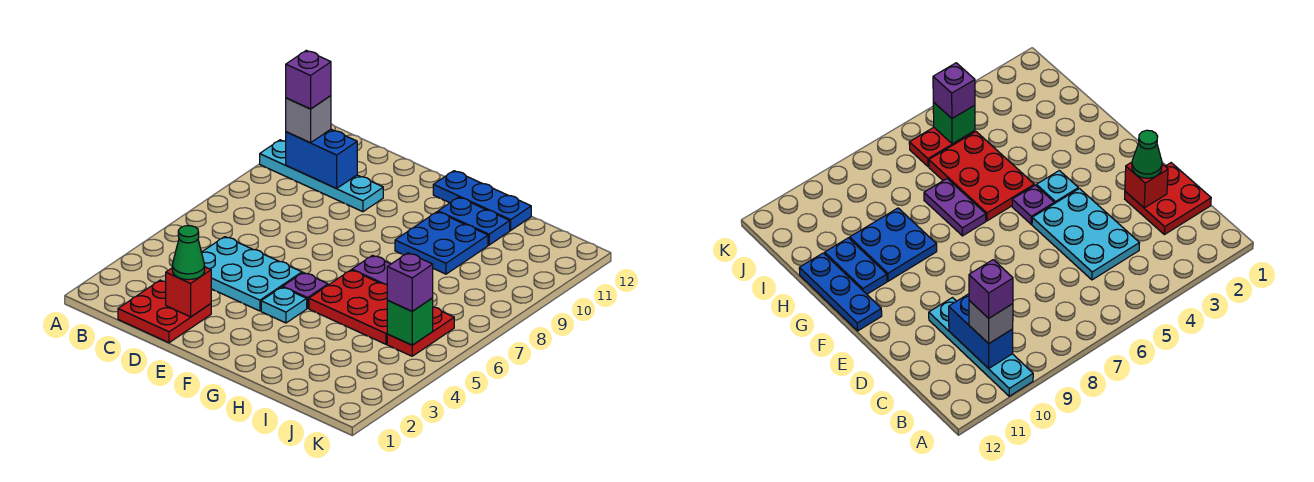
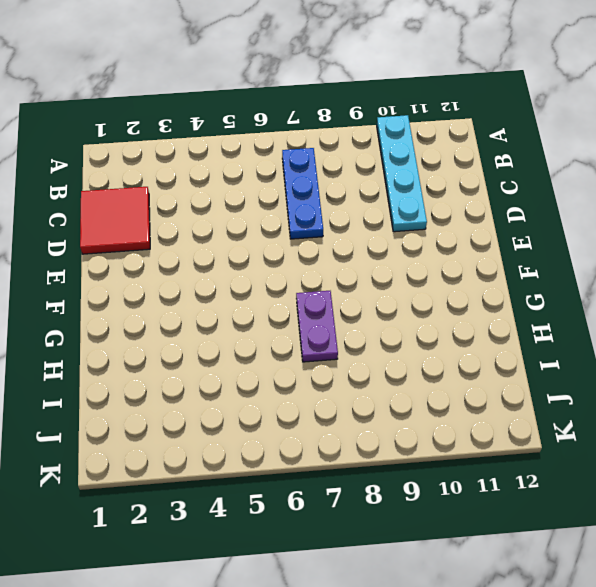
blue 1x3 plate [282,148,323,239] -> blue 1x3 plate moved to [433,171,531,230]
red 2x2 tile [80,187,150,254] -> red 2x2 plate [118,280,211,343]
none -> cyan 2x3 plate [202,237,302,311]
none -> cyan 1x1 plate [261,287,307,323]
none -> purple 1x1 plate [283,273,328,308]

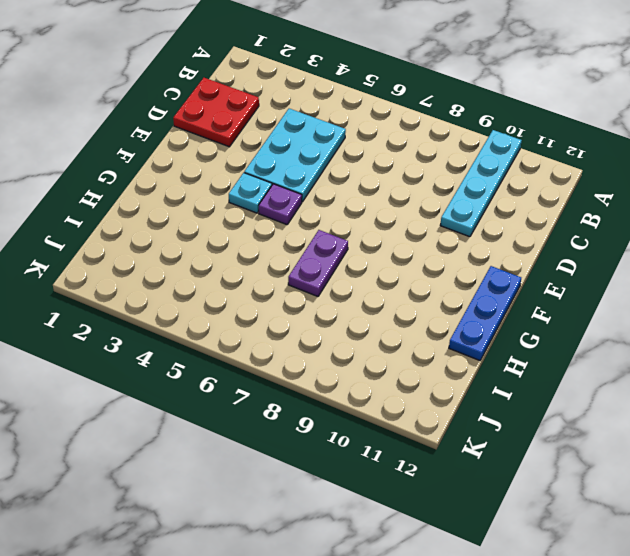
none -> red 2x3 plate [309,270,388,344]
none -> blue 2x2 plate [395,212,488,274]
none -> blue 1x2 plate [438,197,510,245]

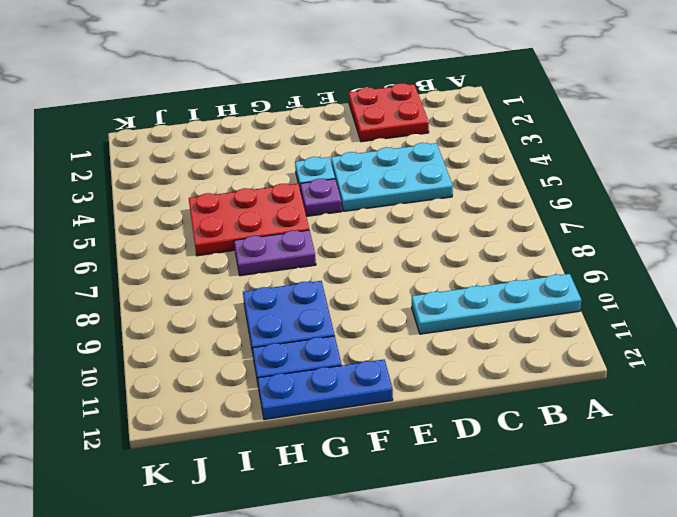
none -> red 1x2 plate [387,307,454,356]
none -> blue 1x2 brick [286,129,357,188]
none -> red 1x1 brick [166,267,211,317]

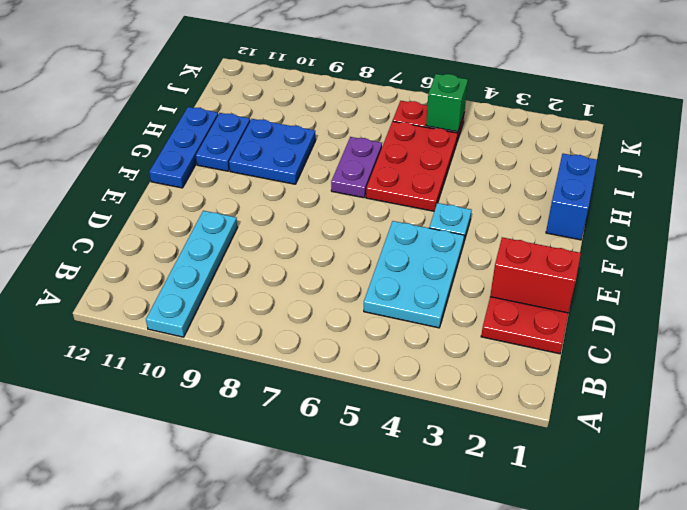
red 1x2 brick [490,237,581,313] -> red 1x1 brick [166,267,211,317]
blue 1x2 brick [546,154,597,240] -> blue 1x2 brick moved to [286,129,357,188]
none -> purple 1x1 plate [283,273,328,308]
none -> grey 1x1 brick [286,96,331,143]
none -> green 1x1 cone [172,226,205,280]

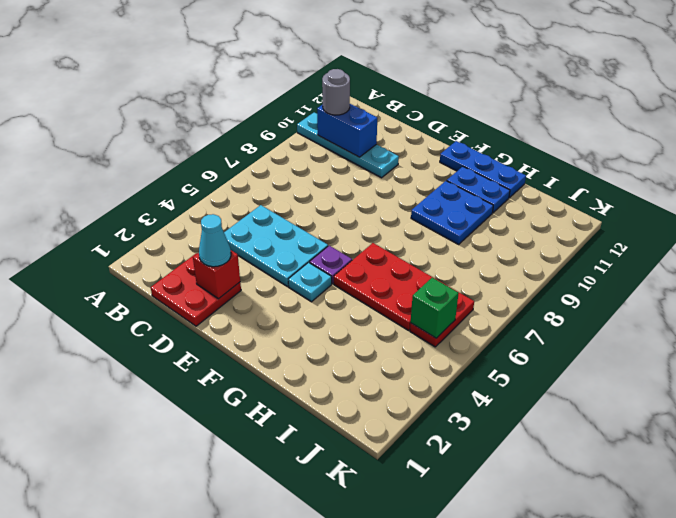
grey 1x1 round brick [322,69,350,115] -> grey 1x1 brick [286,96,331,143]
cyan 1x1 cone [199,214,231,267] -> green 1x1 cone [172,226,205,280]
none -> purple 1x2 plate [352,255,391,285]
none -> purple 1x1 brick [387,253,433,311]
none -> purple 1x1 brick [286,50,331,109]

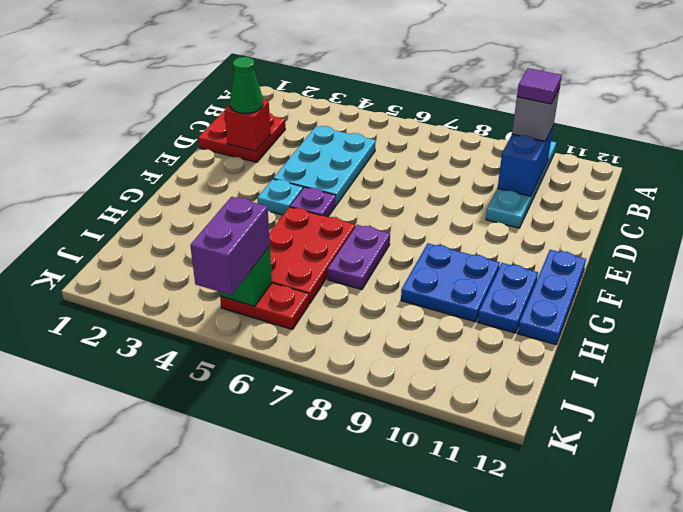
purple 1x1 tile [517,68,562,104] -> purple 1x1 brick [286,50,331,109]
purple 1x2 brick [190,197,270,295] -> purple 1x1 brick [387,253,433,311]

